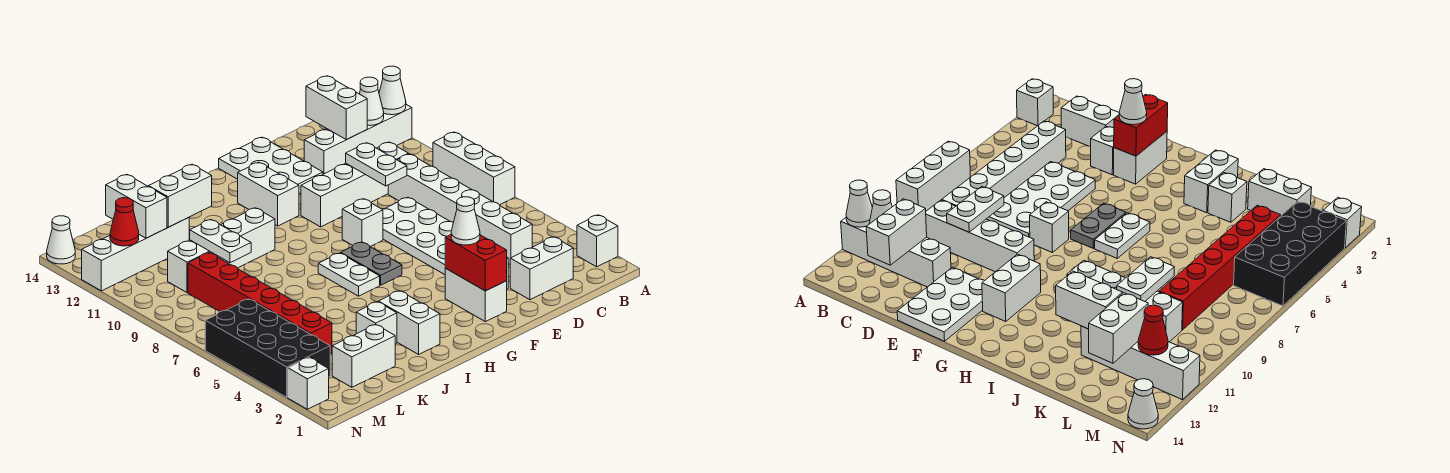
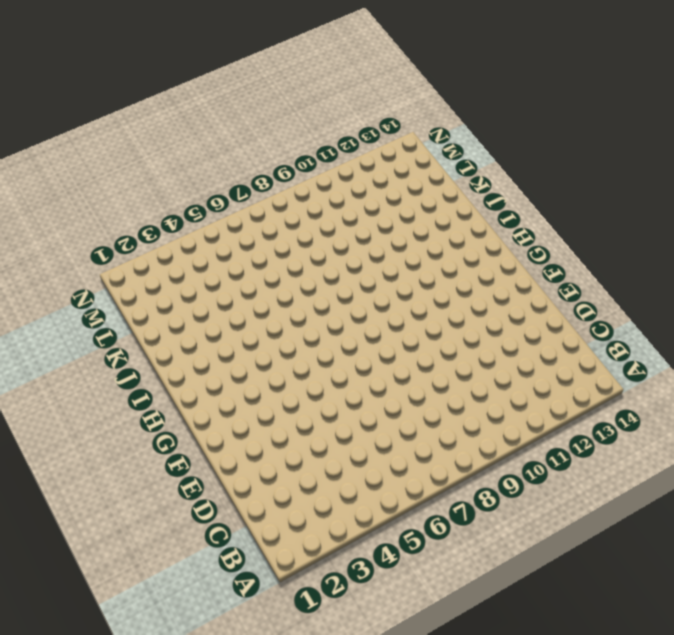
none -> white 1x1 brick [577,215,618,267]
none -> white 1x3 brick [433,132,515,205]
none -> white 1x4 brick [304,105,412,174]
none -> white 1x2 brick [510,237,573,300]

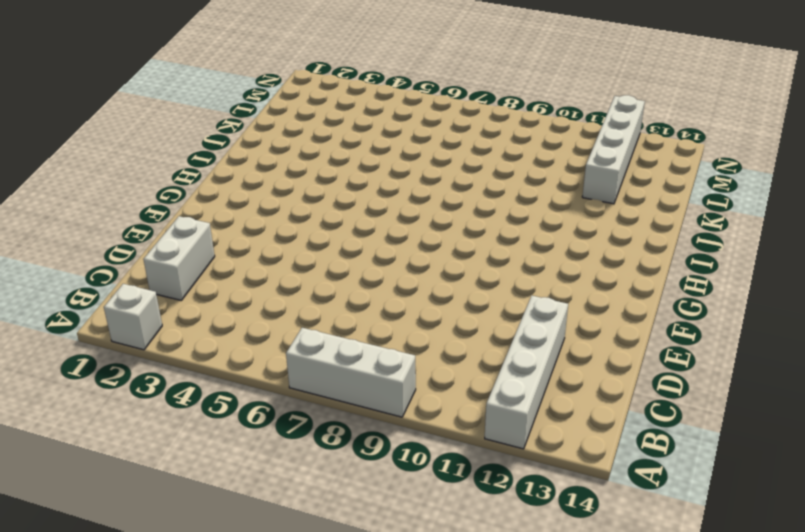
none -> white 1x6 brick [388,154,532,264]
none -> white 1x4 brick [301,142,409,227]
none -> white 2x4 plate [382,197,453,275]
none -> white 1x1 brick [1091,126,1114,175]

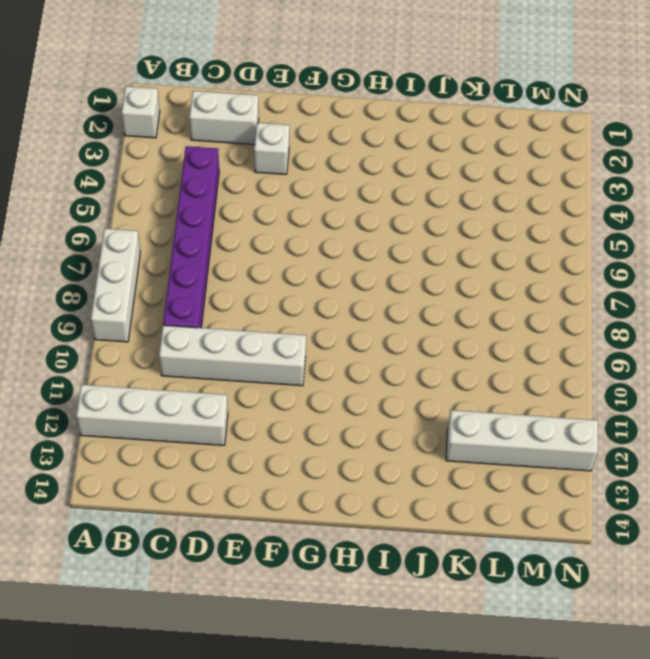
purple 1x6 brick [163,146,219,328] -> white 1x6 brick [388,154,532,264]
none -> white 2x4 plate [382,197,453,275]
none -> white 2x3 plate [219,137,323,194]
none -> white 1x2 brick [445,268,507,322]
none -> white 1x1 brick [342,199,383,246]

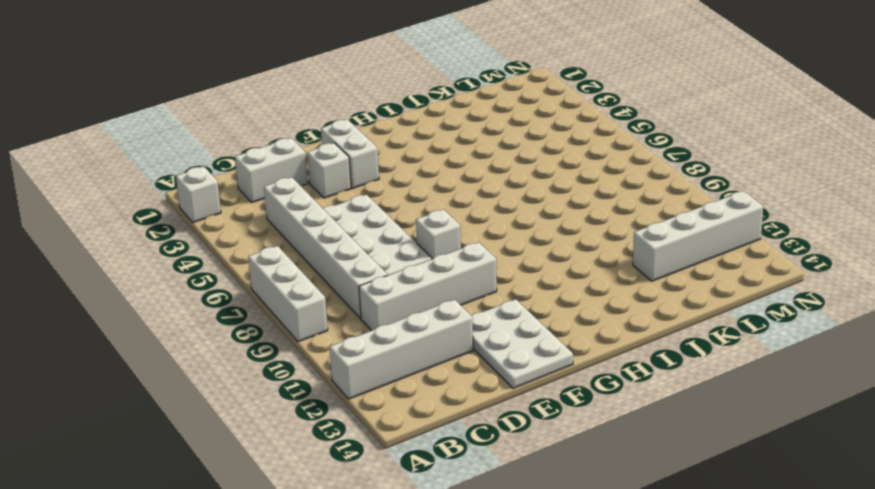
none -> grey 1x2 plate [341,242,402,285]
none -> white 1x2 brick [238,162,299,226]
none -> white 1x2 plate [318,253,380,296]
none -> white 1x2 brick [378,291,440,354]

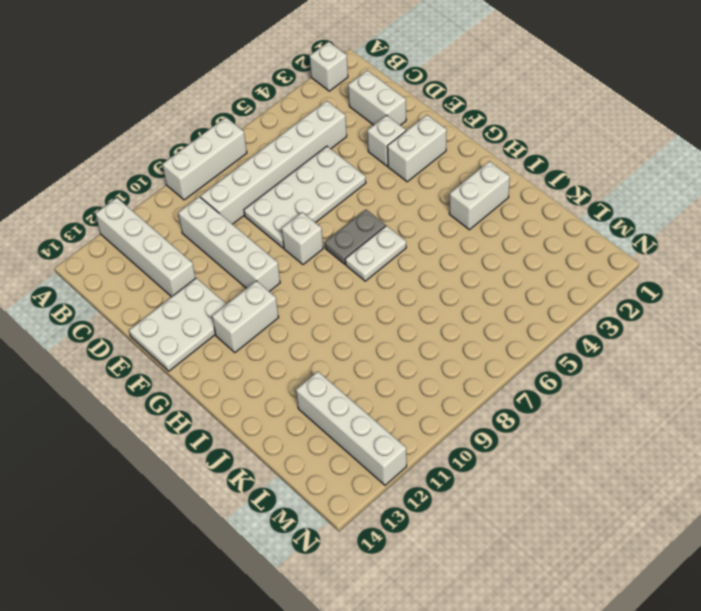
none -> white 1x4 brick [168,208,275,293]
none -> white 1x1 brick [356,302,397,344]
none -> white 1x2 brick [332,325,395,387]
none -> red 1x6 brick [188,253,332,354]

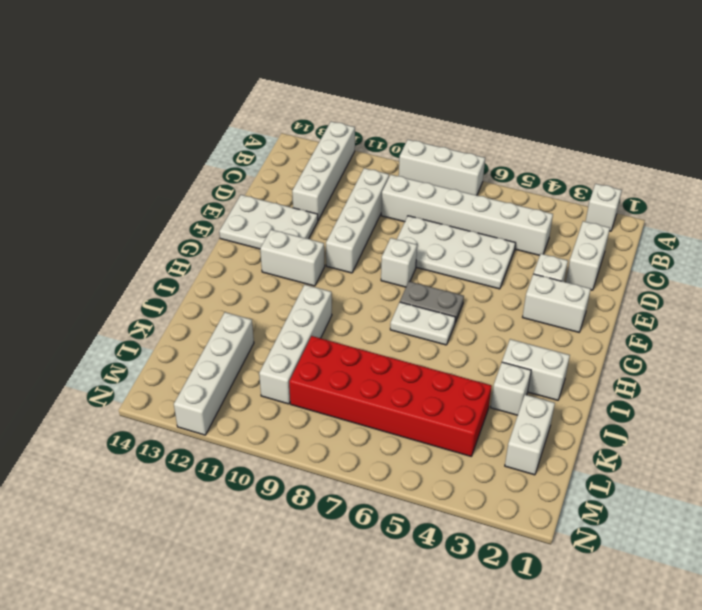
red 2x6 brick [289,336,492,456] -> red 1x6 brick [188,253,332,354]
none -> black 2x4 brick [205,299,330,397]
none -> white 1x1 brick [288,358,329,409]
none -> white 1x1 cone [47,216,75,264]
none -> white 1x1 cone [379,66,406,115]

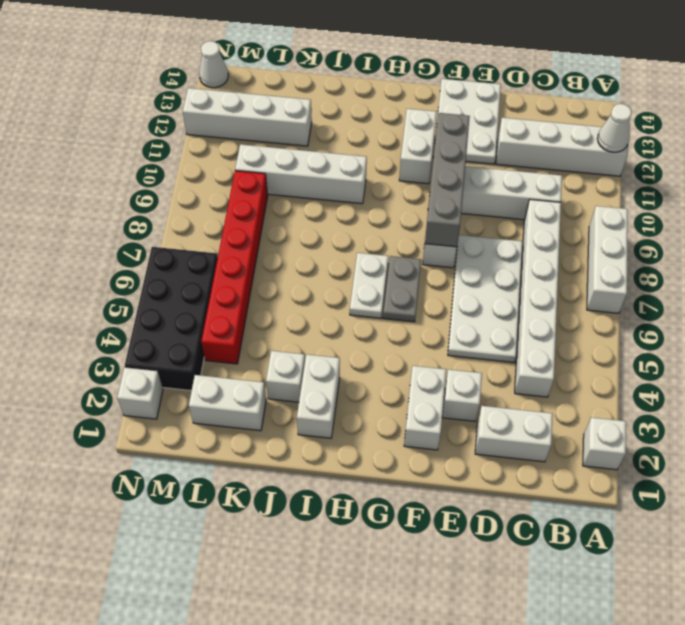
grey 1x4 brick [425,113,470,247] -> none
none -> white 1x1 cone [360,77,384,126]
none -> white 1x2 brick [306,76,367,140]
none -> white 1x2 plate [346,143,407,186]
none -> red 1x2 brick [445,235,507,291]

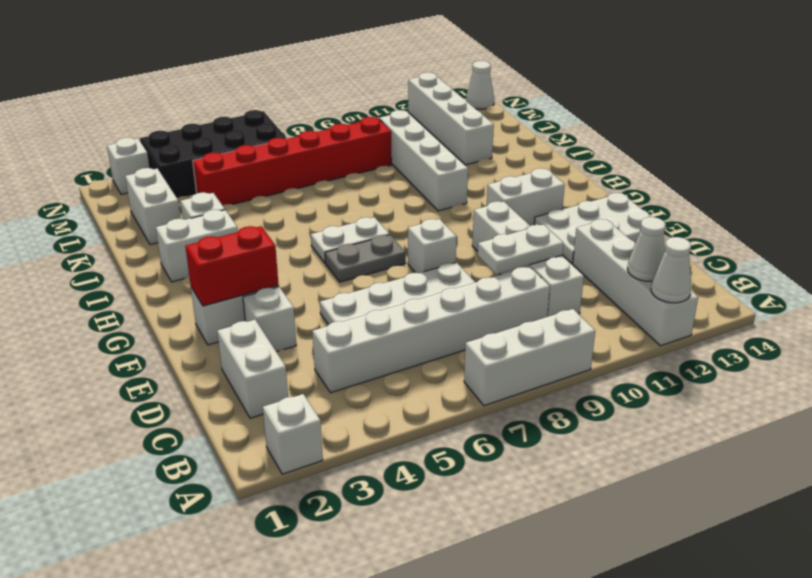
none -> white 1x2 brick [306,76,367,140]
none -> white 1x2 brick [149,164,212,227]
none -> white 1x2 plate [190,220,251,263]
none -> white 1x2 brick [106,175,167,238]

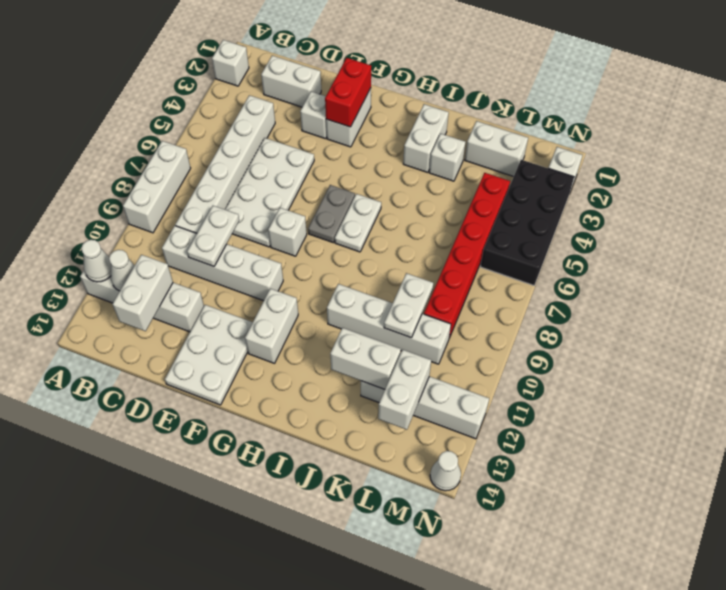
none -> red 1x1 cone [110,198,139,246]
none -> white 1x1 cone [451,197,480,245]

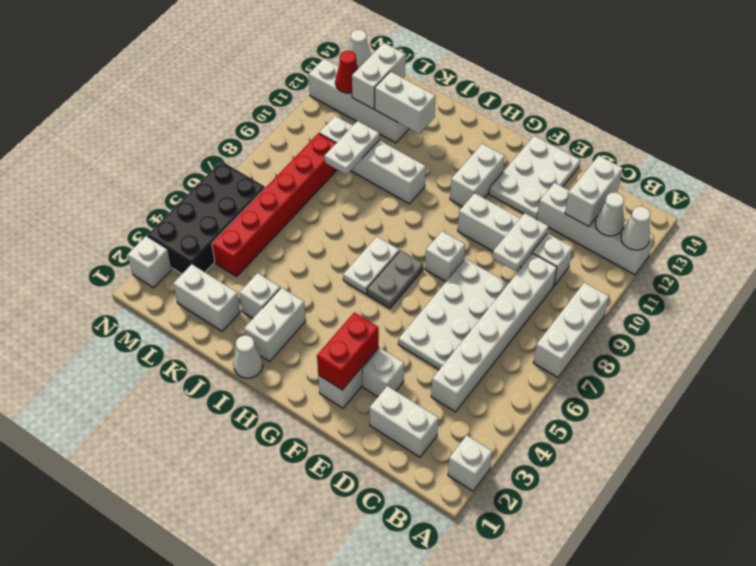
white 1x1 cone [233,335,263,378] -> white 1x1 cone moved to [451,197,480,245]

